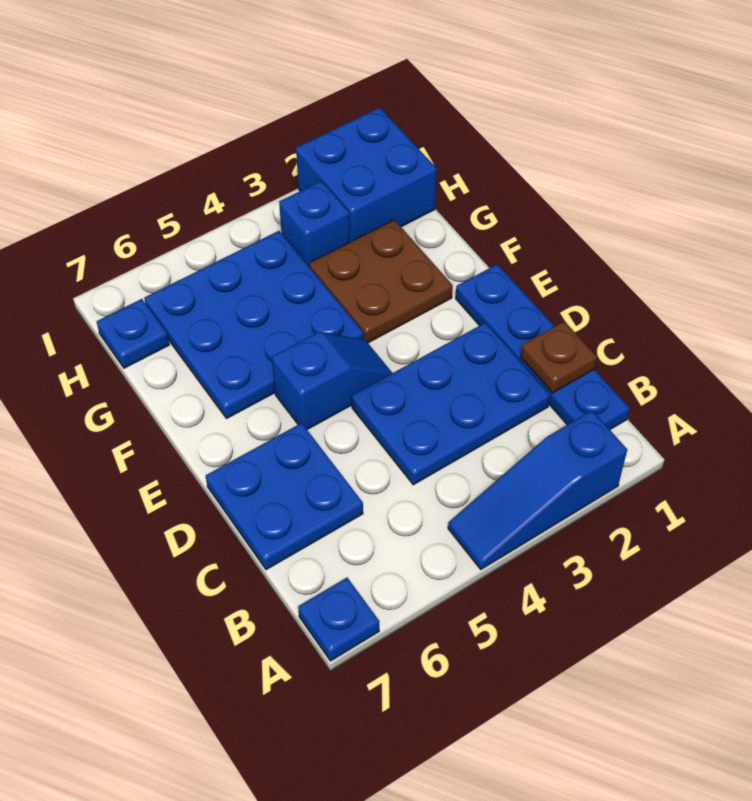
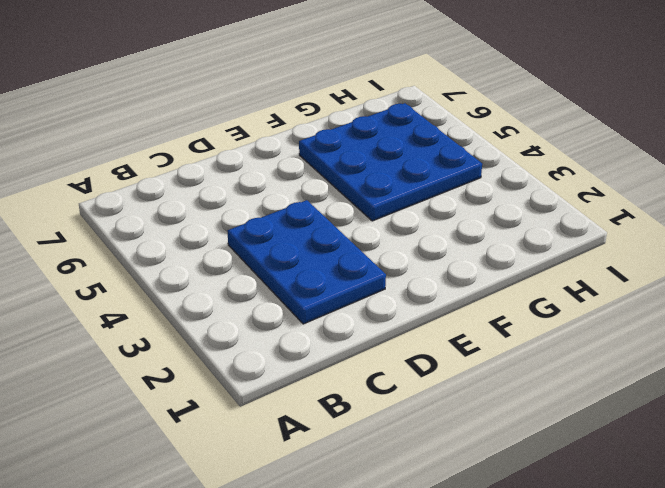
none -> blue 1x3 slope [448,411,627,569]
none -> blue 1x1 plate [298,578,379,661]
none -> blue 1x4 plate [456,264,629,430]

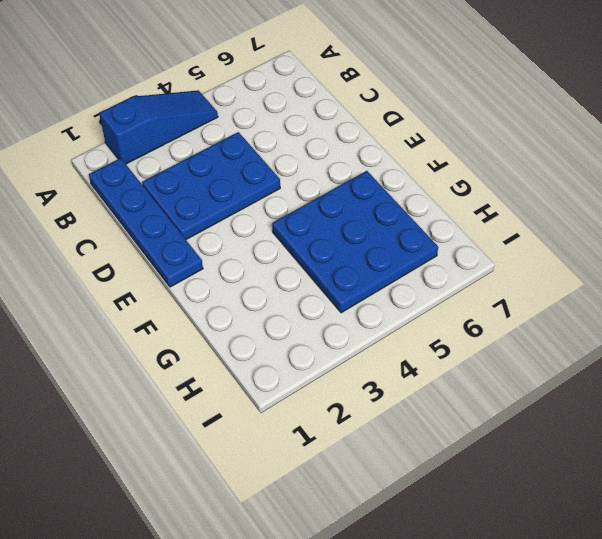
none -> blue 1x1 plate [298,578,379,661]
none -> blue 2x2 plate [206,423,363,570]
none -> blue 1x2 slope [272,332,392,429]

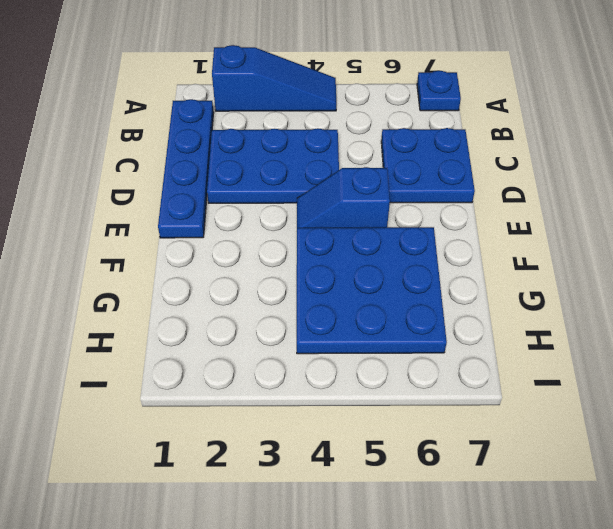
none -> brown 2x2 plate [309,220,453,343]
none -> blue 2x2 brick [296,108,437,242]
none -> blue 1x1 brick [279,181,350,266]

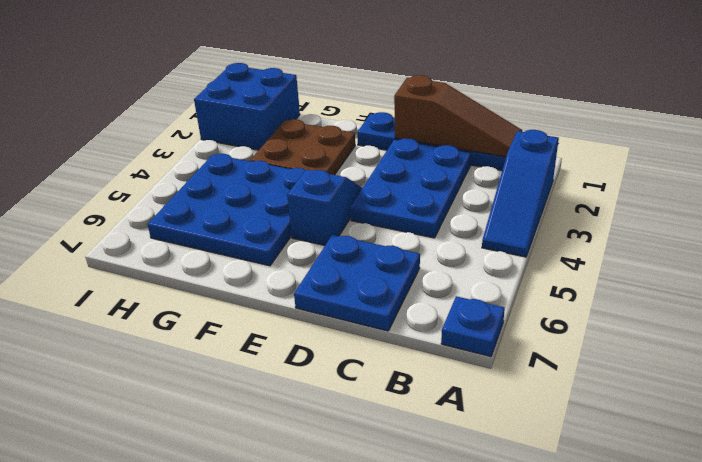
brown 1x3 slope [394,75,522,157] -> brown 1x1 plate [521,321,597,393]
none -> blue 1x1 brick [279,181,350,266]
none -> blue 1x1 plate [97,299,169,368]

